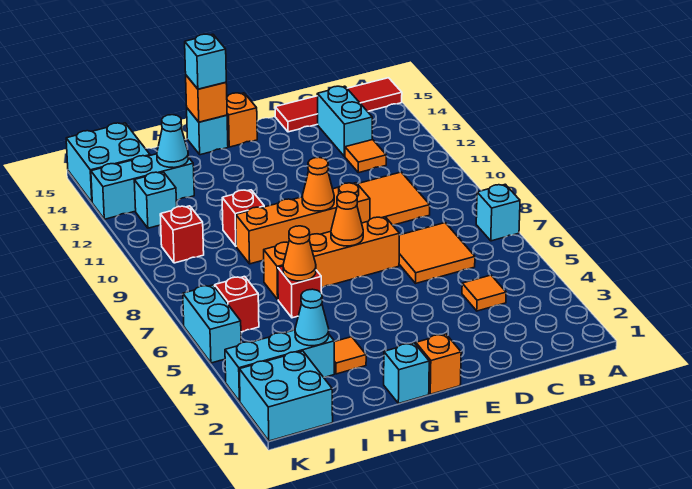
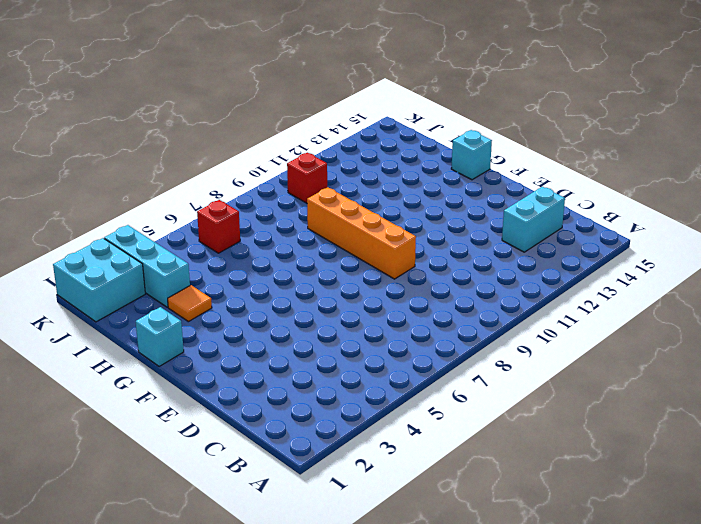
none -> cyan 1x1 brick [476,184,520,241]
none -> red 1x4 tile [275,78,402,132]
none -> orange 1x1 tile [462,275,506,311]
none -> orange 2x2 tile [399,223,475,283]

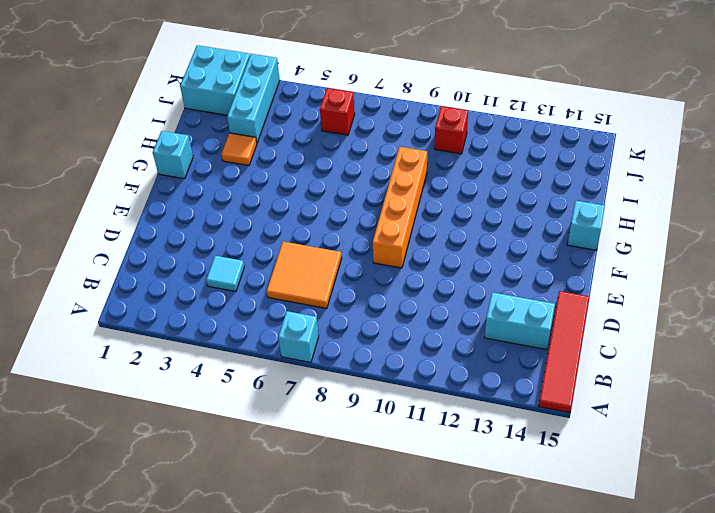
cyan 1x1 tile [206,256,244,292] -> orange 1x1 tile [462,275,506,311]
none -> orange 2x2 tile [358,172,430,225]
none -> orange 1x1 tile [345,140,386,173]
none -> orange 1x4 brick [264,217,399,299]
none -> orange 1x1 brick [416,334,461,394]

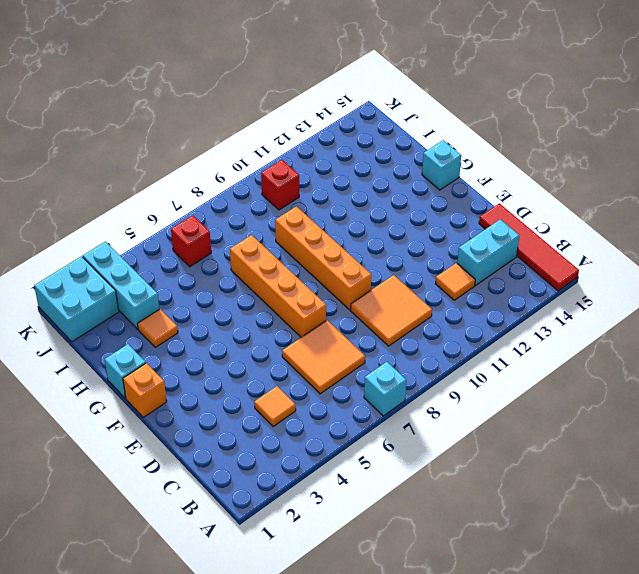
none -> orange 1x1 brick [227,93,257,147]
none -> red 1x1 brick [278,266,322,318]
none -> red 1x1 brick [222,190,264,246]
none -> cyan 1x3 brick [91,154,194,219]

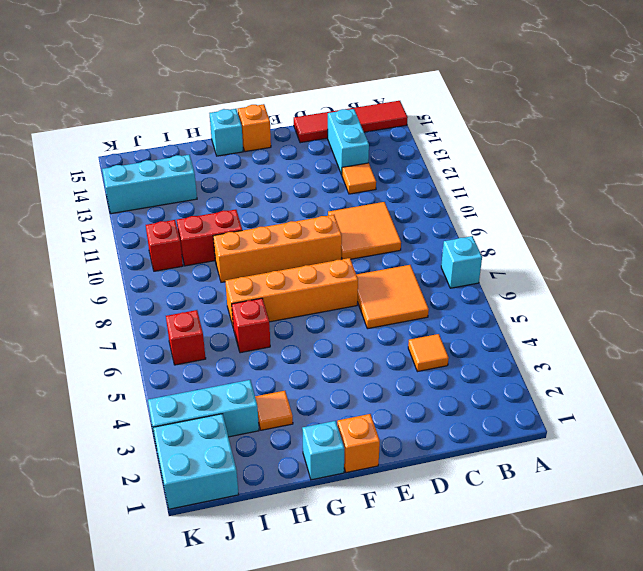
red 1x2 brick [177,210,242,266] -> red 1x1 brick [222,190,264,246]
none -> cyan 1x1 brick [134,172,177,228]
none -> cyan 2x2 brick [66,123,150,202]
none -> cyan 1x2 brick [183,285,241,363]
none -> orange 1x1 cone [331,192,363,246]

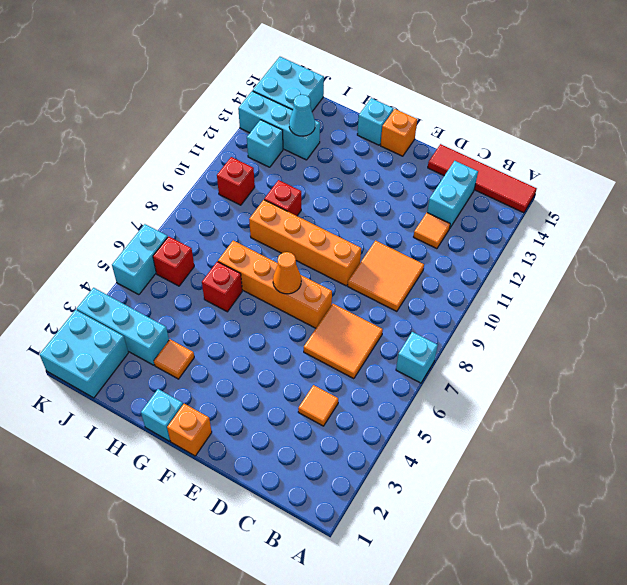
none -> orange 1x1 cone [302,157,334,211]
none -> orange 1x1 brick [186,75,227,122]
none -> orange 1x1 cone [283,226,316,281]
none -> cyan 1x1 cone [295,289,329,346]

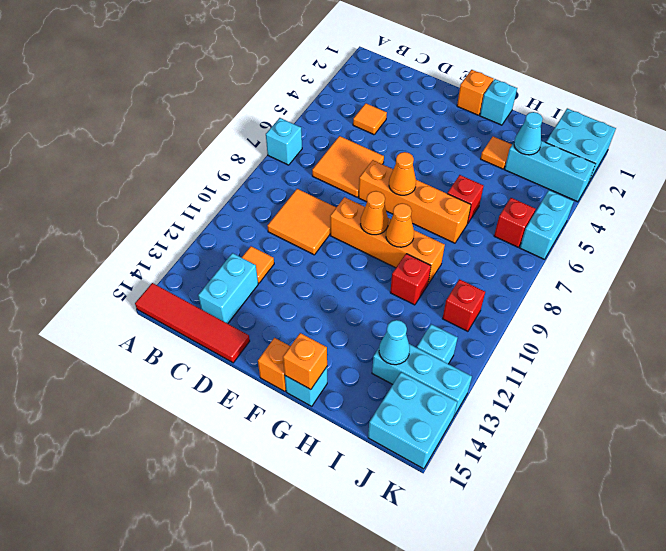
orange 1x1 cone [386,203,414,247] -> orange 1x1 cone moved to [283,226,316,281]
none -> cyan 1x1 brick [185,34,226,89]

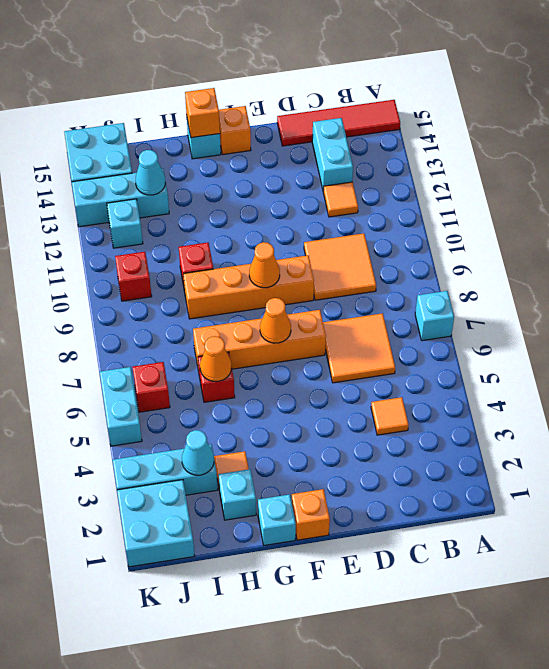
cyan 1x1 brick [219,469,256,520] -> cyan 1x1 brick moved to [185,34,226,89]

